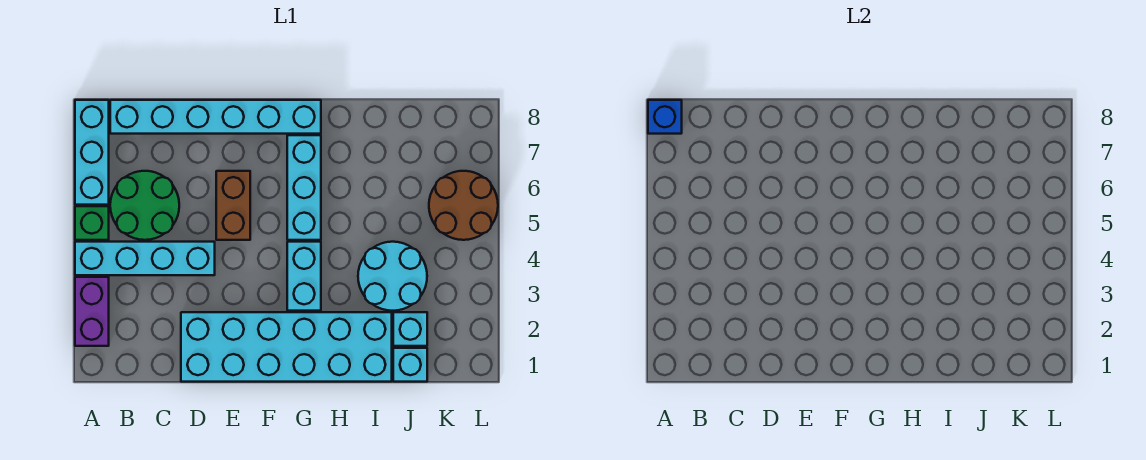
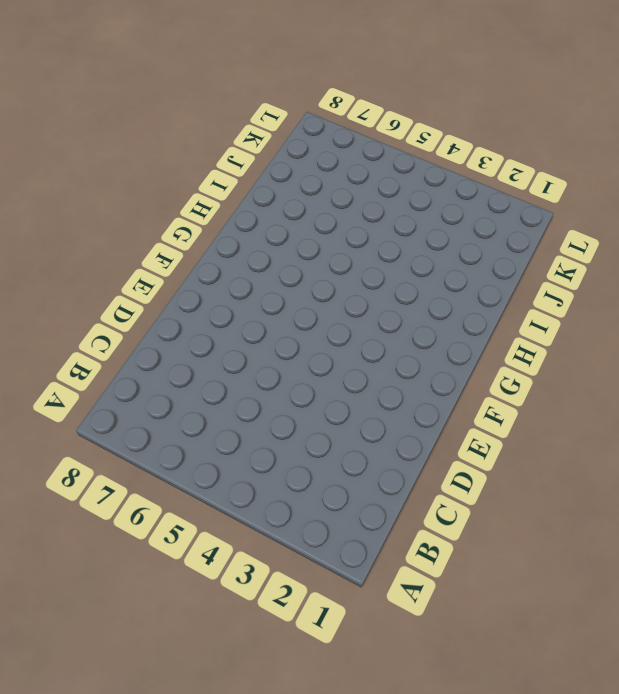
none -> purple 1x2 brick [75,277,109,346]
none -> cyan 1x4 brick [75,242,215,275]
none -> green 1x1 brick [75,206,109,240]

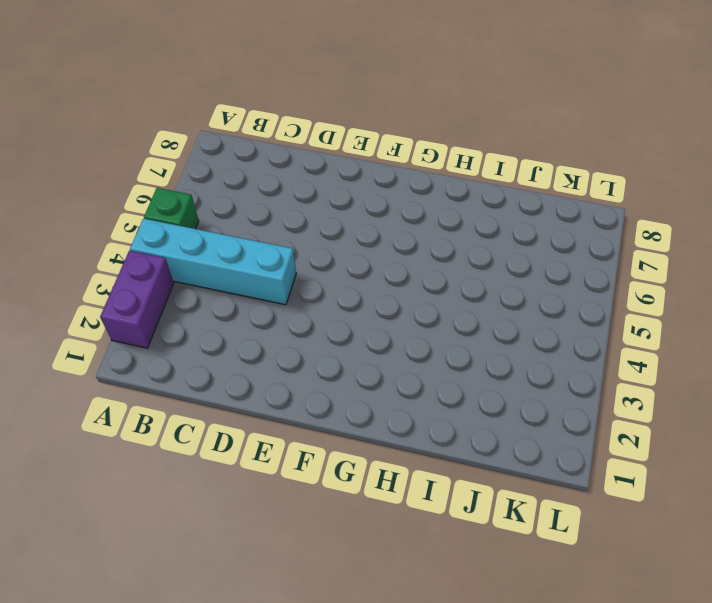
none -> cyan 1x3 brick [75,100,109,205]
none -> green 2x2 round brick [110,171,179,240]
none -> cyan 1x6 brick [110,100,321,134]

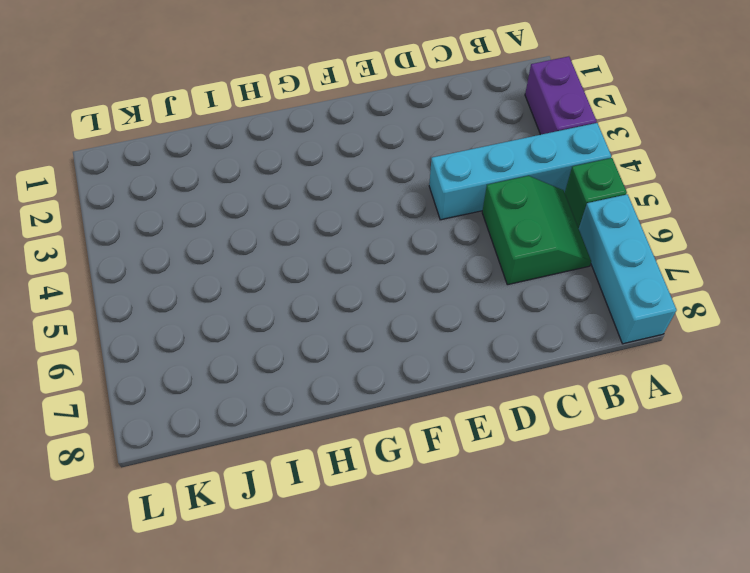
green 2x2 slope [482,176,591,285] -> green 2x2 round brick [110,171,179,240]
none -> cyan 1x6 brick [110,100,321,134]
none -> cyan 2x6 brick [181,312,392,382]
none -> brown 1x2 brick [216,171,250,240]

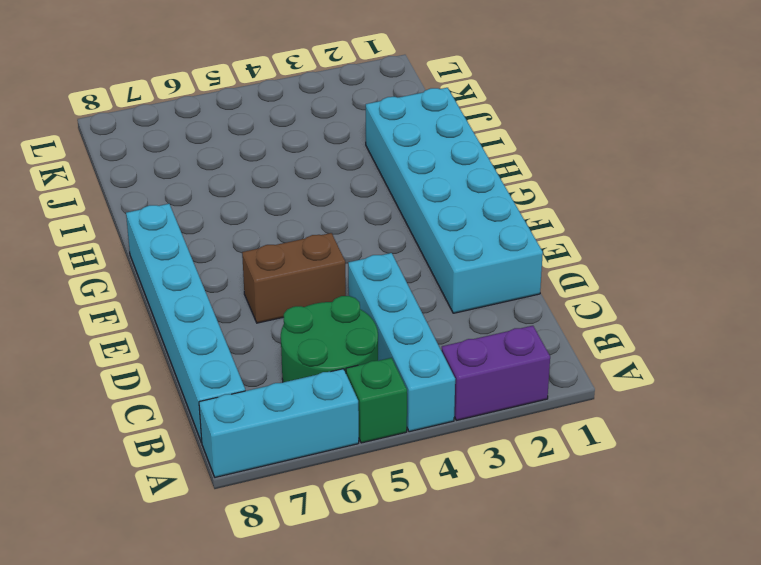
none -> cyan 1x2 brick [287,242,321,311]
none -> cyan 1x3 brick [287,135,321,240]
none -> cyan 2x2 round brick [358,242,427,311]

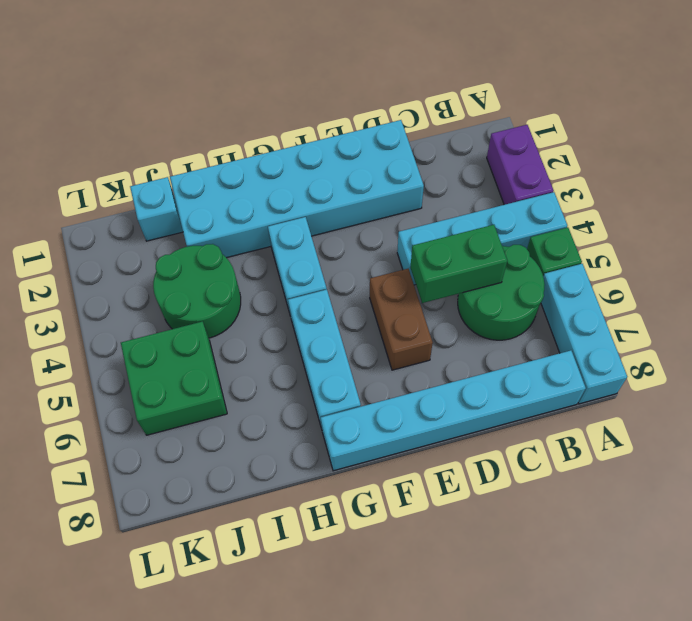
green 1x2 brick [411,225,507,303] -> none
green 2x2 round brick [153,244,241,338] -> cyan 2x2 round brick [358,242,427,311]
green 2x2 brick [121,322,227,435] -> brown 2x2 round brick [429,171,498,240]
none -> cyan 1x1 brick [393,312,427,346]
none -> blue 1x1 brick [648,100,682,134]

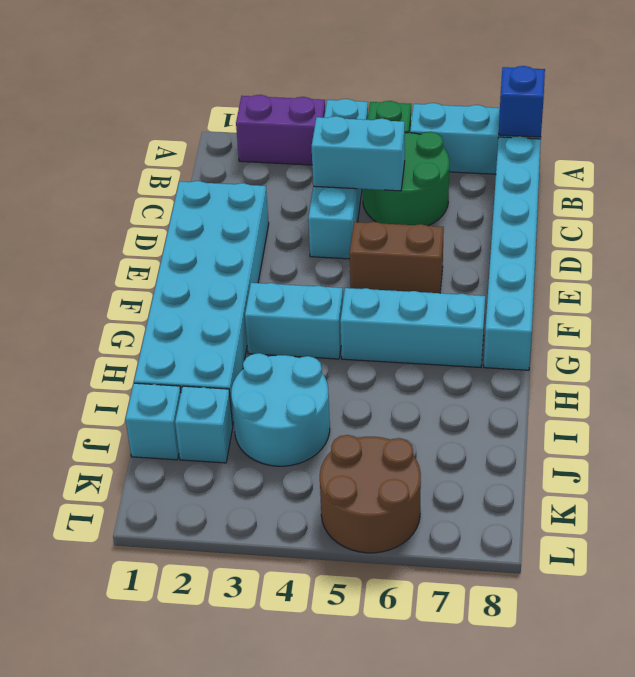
cyan 1x2 brick [312,116,405,191] -> none

